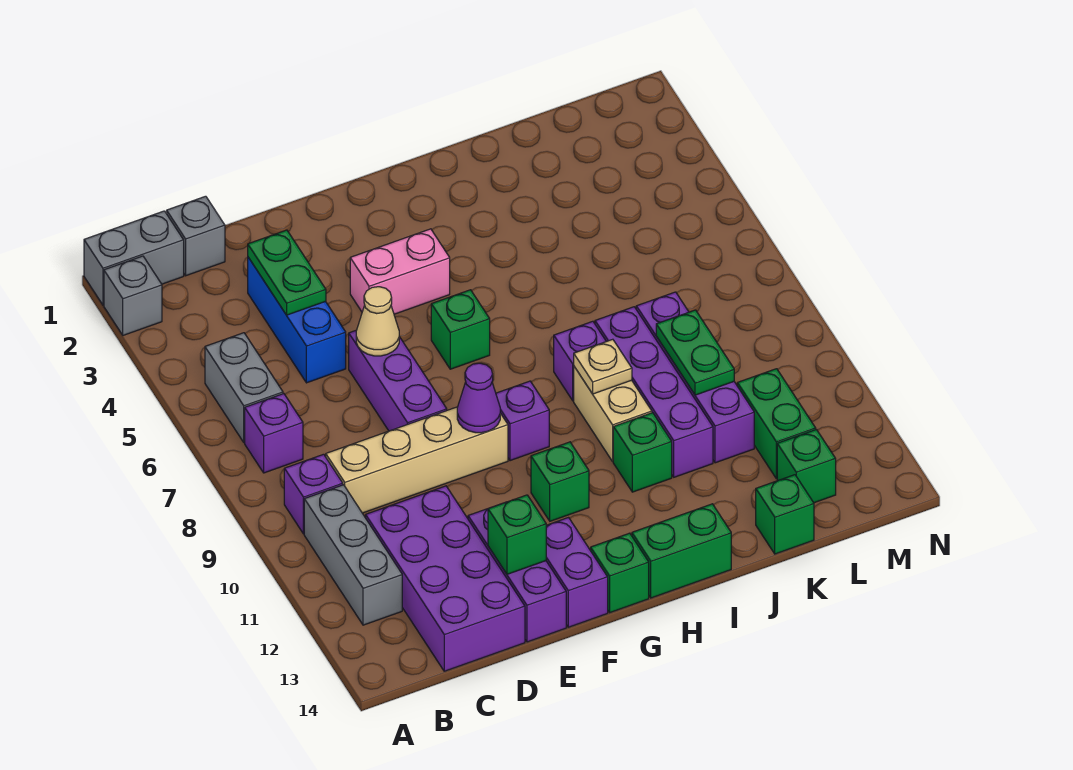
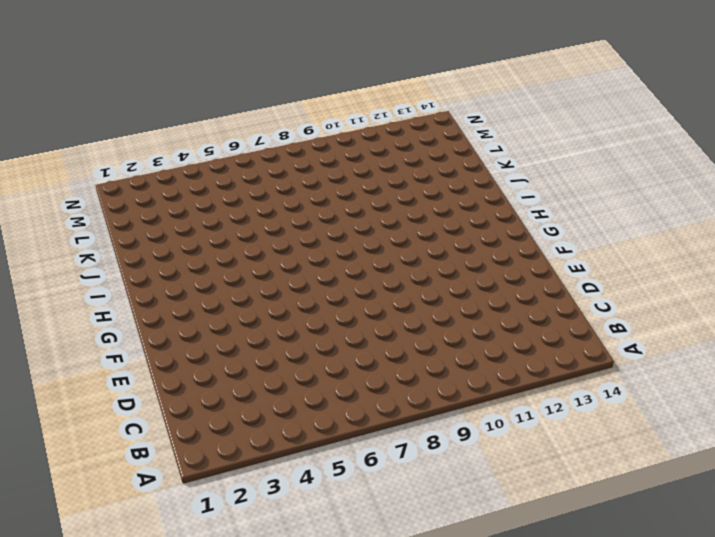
none -> grey 1x2 brick [84,211,184,305]
none -> grey 1x1 brick [104,256,162,335]
none -> grey 1x2 brick [205,333,283,442]
none -> purple 1x1 brick [245,394,303,473]

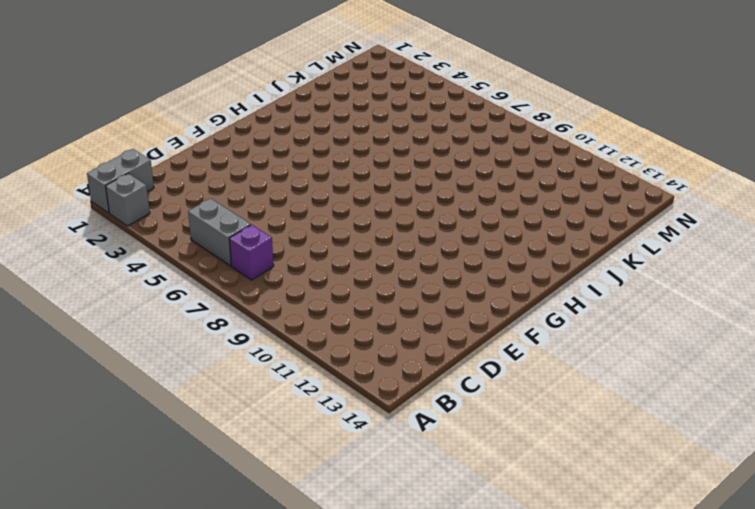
none -> purple 1x1 brick [284,454,343,534]
none -> grey 1x3 brick [304,485,402,625]
none -> grey 1x1 brick [167,196,225,276]
none -> tan 1x4 brick [326,407,508,513]

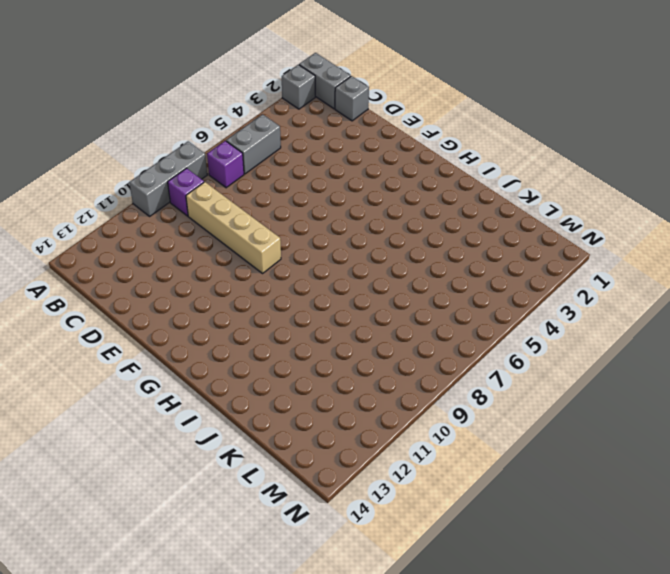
grey 1x3 brick [129,141,207,216] -> grey 1x3 brick moved to [304,485,402,625]
none -> purple 2x4 brick [366,486,525,671]
none -> blue 1x3 brick [248,257,346,383]
none -> purple 1x3 brick [349,331,447,431]
none -> purple 1x3 brick [468,509,566,642]

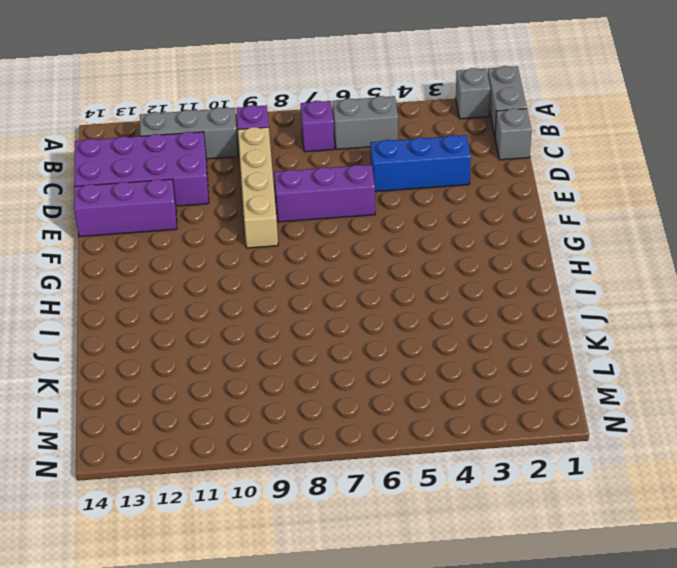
none -> pink 1x2 brick [350,229,450,314]
none -> purple 1x2 brick [546,518,608,627]
none -> green 1x1 brick [431,290,490,369]
none -> purple 1x1 brick [496,381,549,461]

